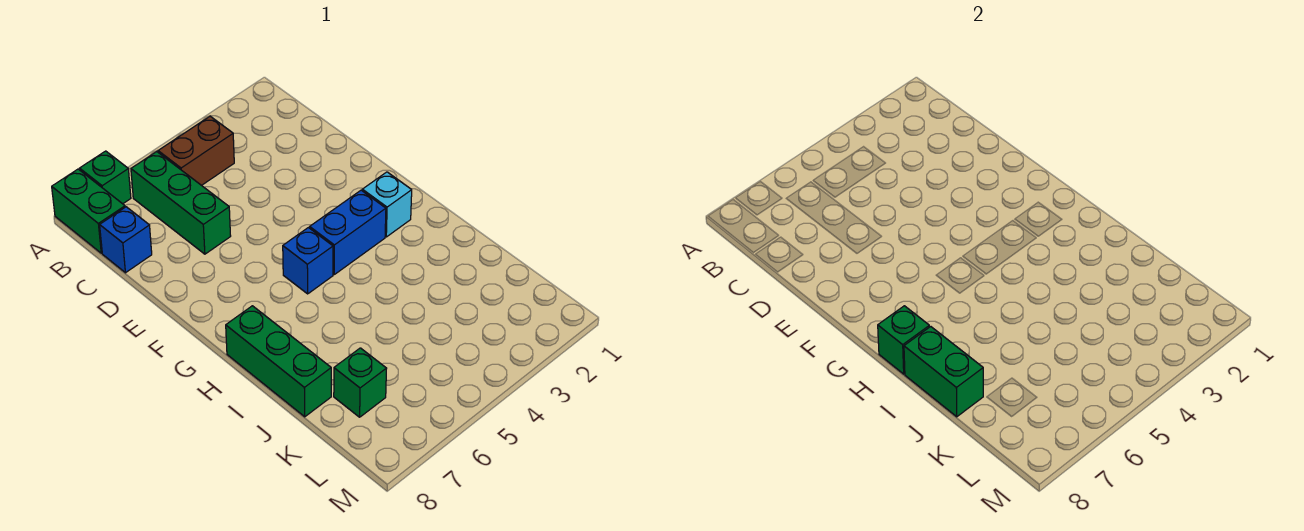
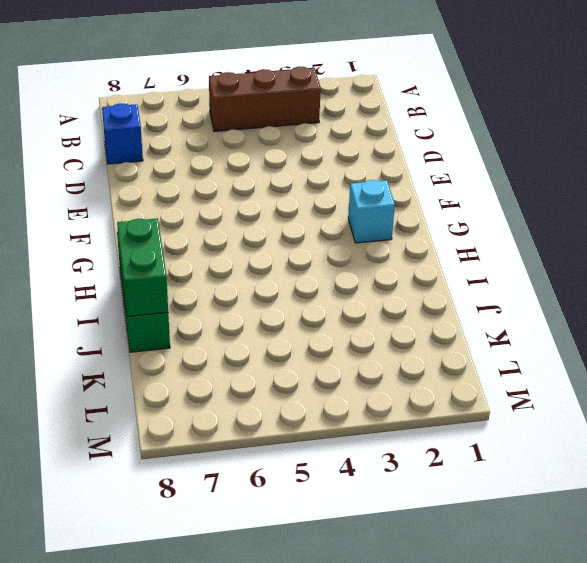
brown 1x3 brick [209,67,321,132] -> brown 1x2 brick [158,116,234,185]
none -> green 1x1 brick [80,151,131,204]
none -> green 1x2 brick [52,169,125,253]
none -> green 1x3 brick [131,152,231,254]

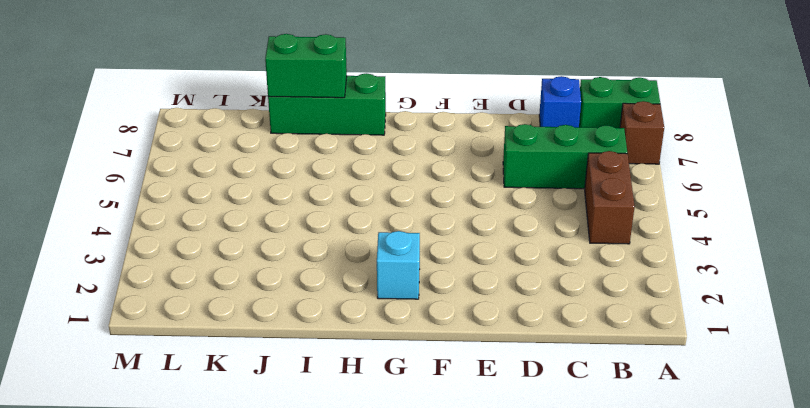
brown 1x1 brick [620,101,664,164] -> green 1x1 brick [80,151,131,204]
none -> blue 1x2 brick [310,190,386,274]
none -> blue 1x1 brick [283,228,333,294]
none -> green 1x1 brick [334,348,387,417]

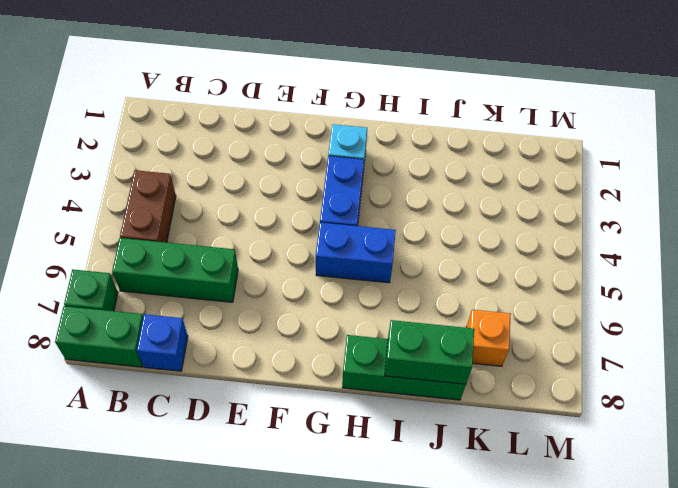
blue 1x2 brick [316,222,396,283] -> blue 1x1 brick [283,228,333,294]
orange 1x1 brick [466,310,511,366] -> green 1x1 brick [334,348,387,417]
none -> green 1x1 brick [878,306,929,374]

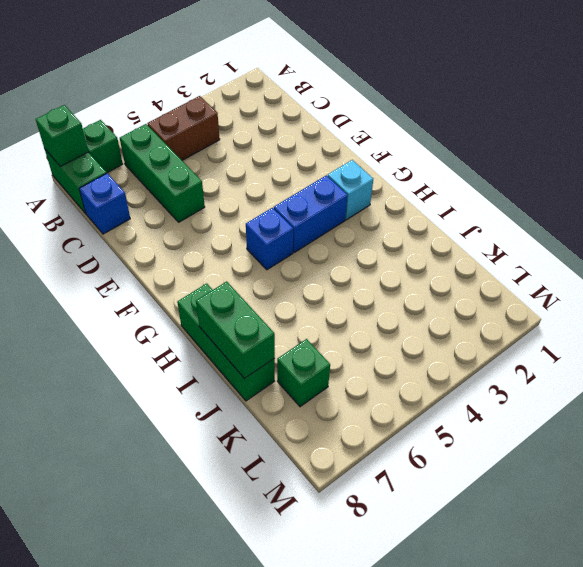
green 1x1 brick [36,105,88,166] -> green 1x1 brick moved to [878,306,929,374]

